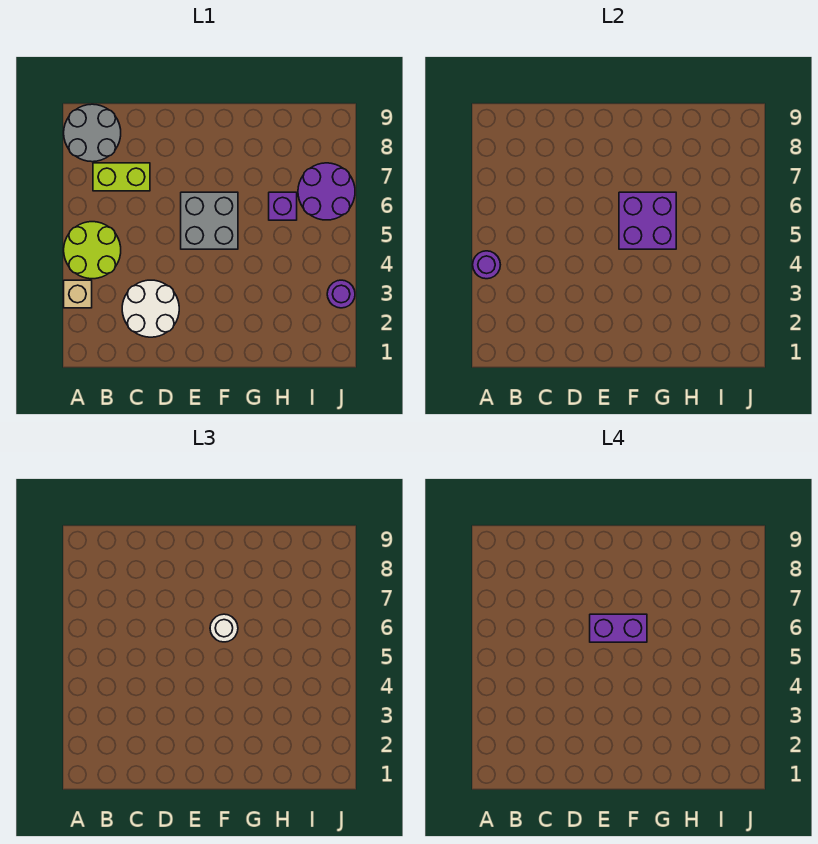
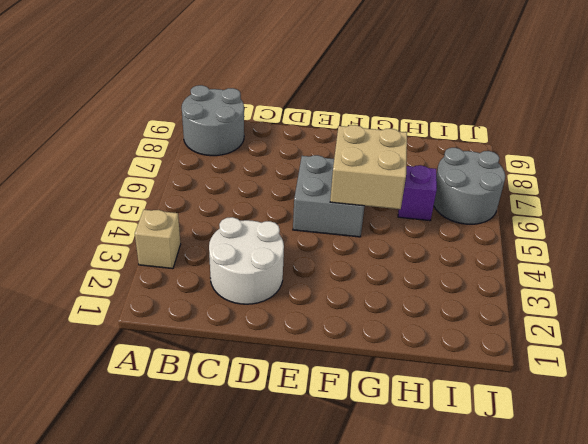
tan 2x2 brick [330,125,407,209] -> purple 2x2 brick [619,192,676,249]
grey 2x2 round brick [434,148,505,224] -> purple 2x2 round brick [298,163,355,220]
none -> lime 2x2 round brick [64,222,121,279]
none -> lime 1x2 brick [93,163,150,191]
none -> purple 1x1 round brick [327,280,355,308]

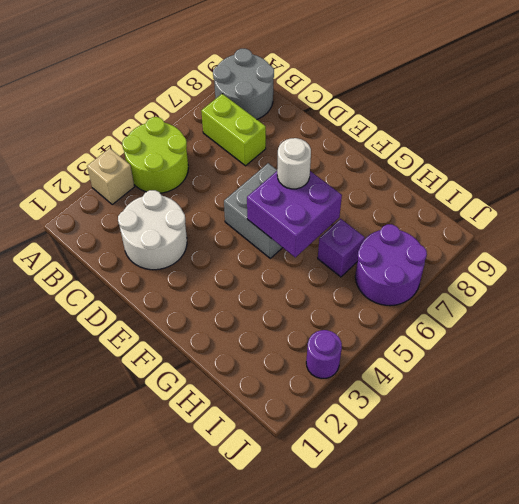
none -> purple 1x1 round brick [473,251,500,279]
none -> purple 1x2 brick [590,614,647,642]

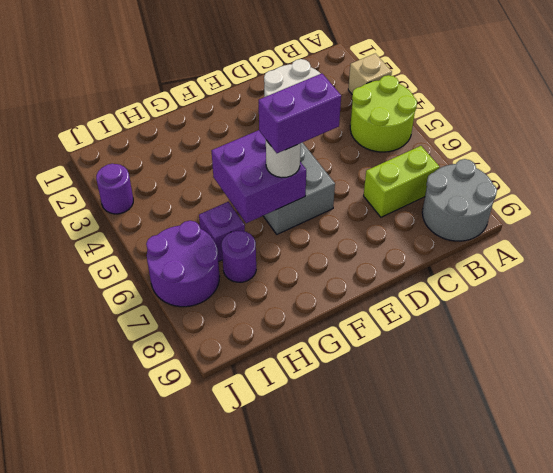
purple 1x1 round brick [222,231,256,282] -> purple 1x1 round brick moved to [473,251,500,279]

